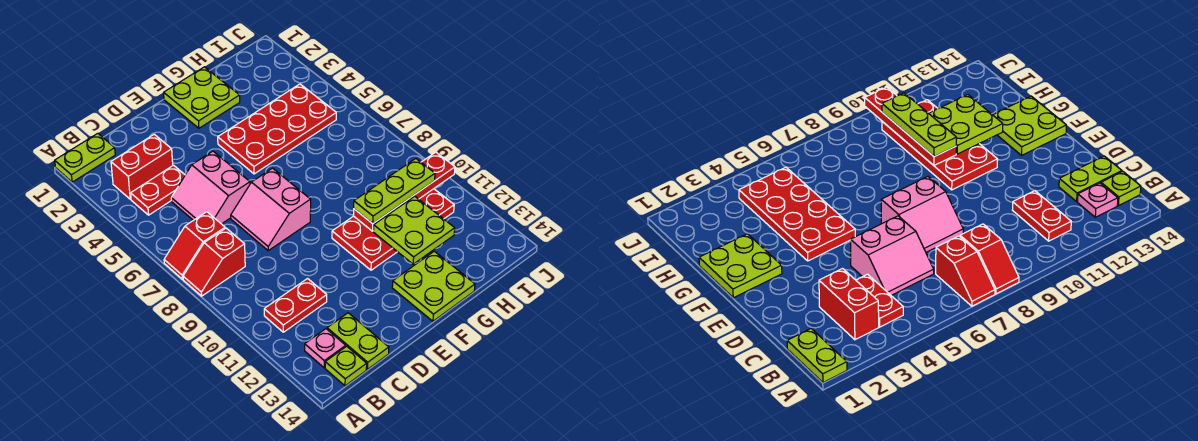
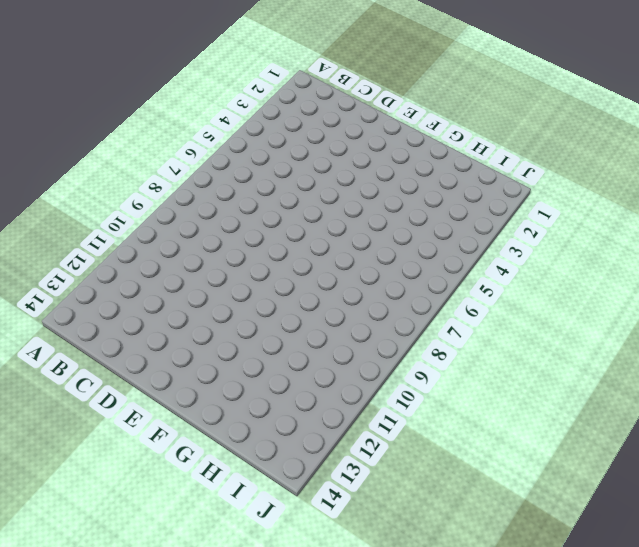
none -> lime 1x2 plate [55,133,115,182]
none -> red 1x2 slope [164,212,225,279]
none -> red 1x2 slope [183,228,245,296]

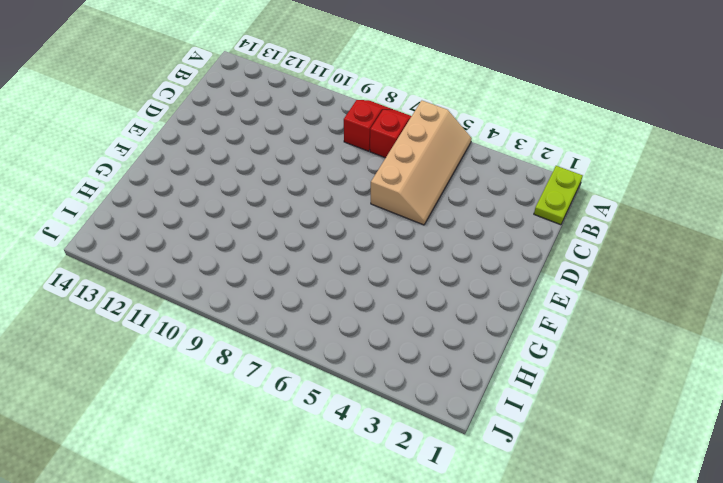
tan 2x4 slope [371,101,472,225] -> pink 2x2 slope [171,151,250,224]
none -> red 1x2 brick [111,134,173,199]
none -> red 1x2 plate [131,165,185,215]
none -> red 1x2 plate [264,279,327,332]

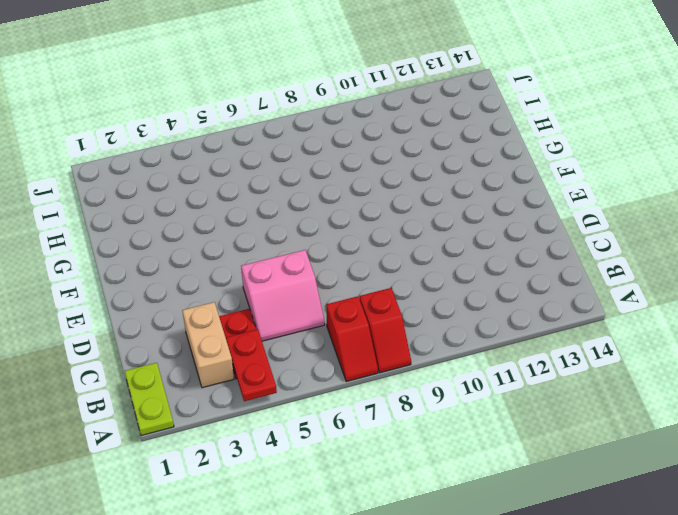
red 1x2 plate [226,329,277,401] -> red 1x2 plate moved to [264,279,327,332]
tan 1x2 brick [182,302,234,388] -> red 1x2 brick [111,134,173,199]
none -> pink 1x1 plate [305,329,346,368]
none -> lime 1x1 plate [325,346,367,386]
none -> lime 1x2 plate [327,313,389,369]

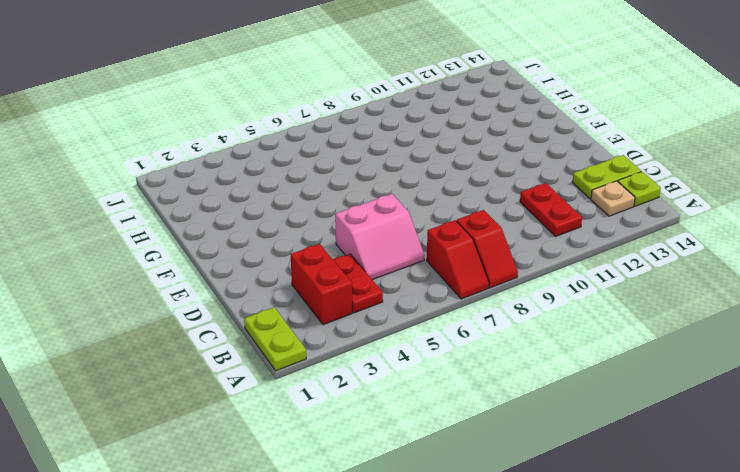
tan 1x1 plate [591,181,635,216] -> pink 1x1 plate [305,329,346,368]
none -> pink 2x2 slope [231,168,311,251]
none -> lime 2x2 plate [164,67,240,128]
none -> red 2x4 plate [218,84,336,174]

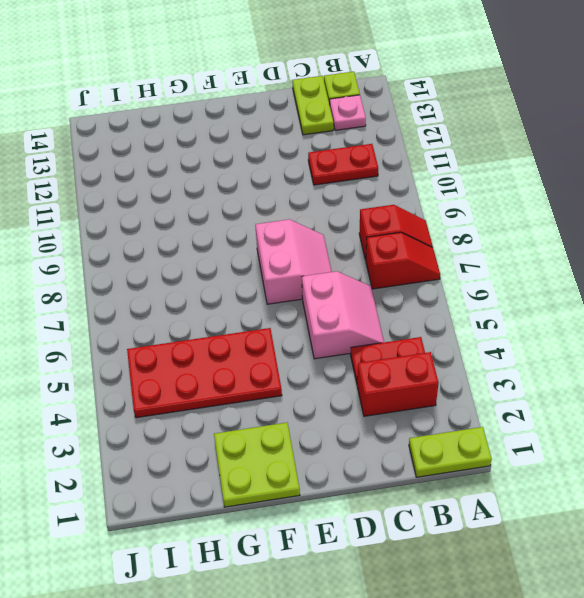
none -> red 2x4 plate [332,189,454,270]
none -> lime 2x2 plate [392,251,475,321]
none -> red 1x4 plate [353,152,455,231]

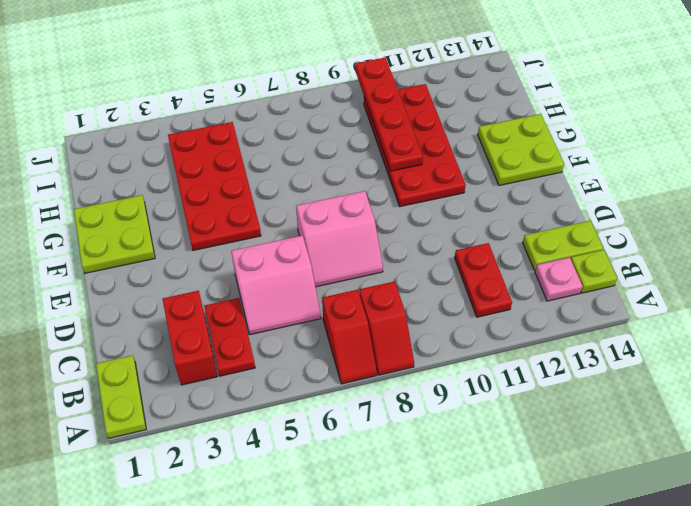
none -> lime 2x2 plate [373,196,455,264]
none -> lime 1x3 plate [354,159,435,224]

